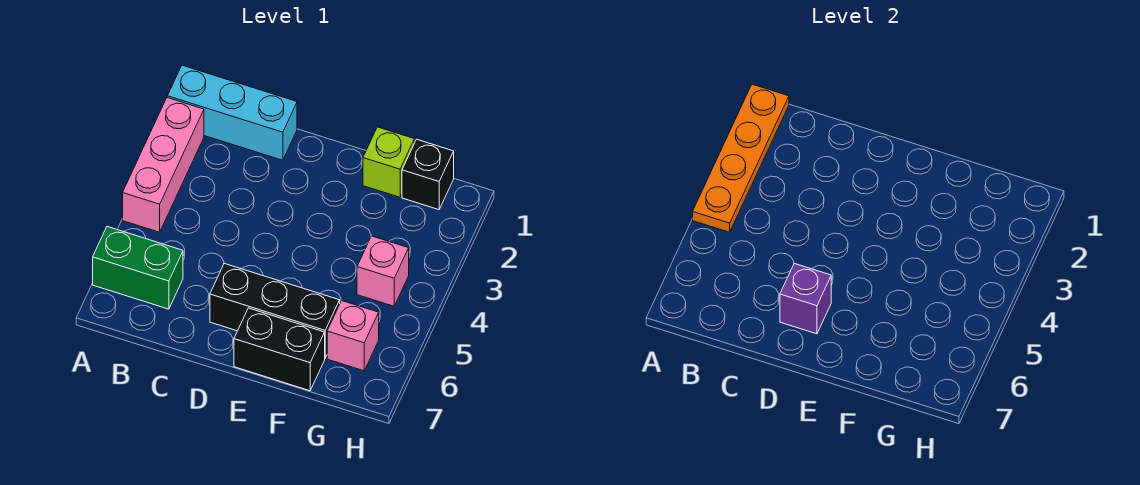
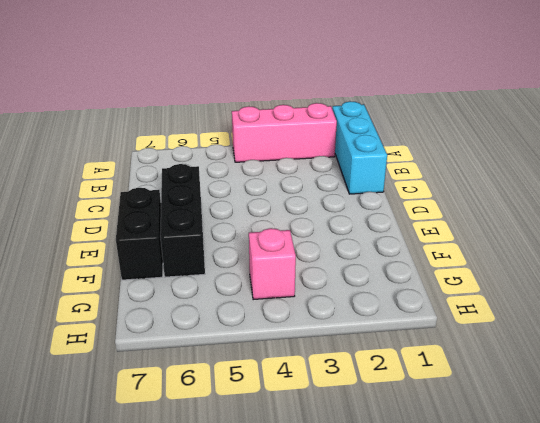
none -> green 1x2 brick [93,227,183,309]
none -> lime 1x1 brick [363,127,414,197]

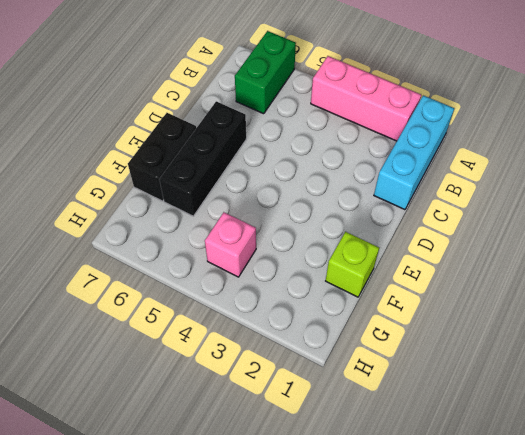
none -> black 1x1 brick [402,139,454,210]
none -> pink 1x1 brick [327,300,379,371]

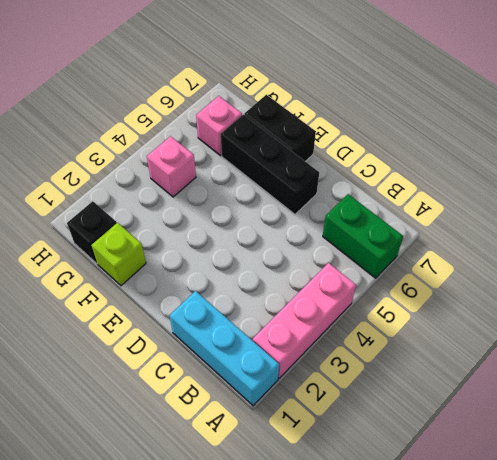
none -> orange 1x4 plate [693,84,789,232]
none -> purple 1x1 brick [780,263,831,334]

